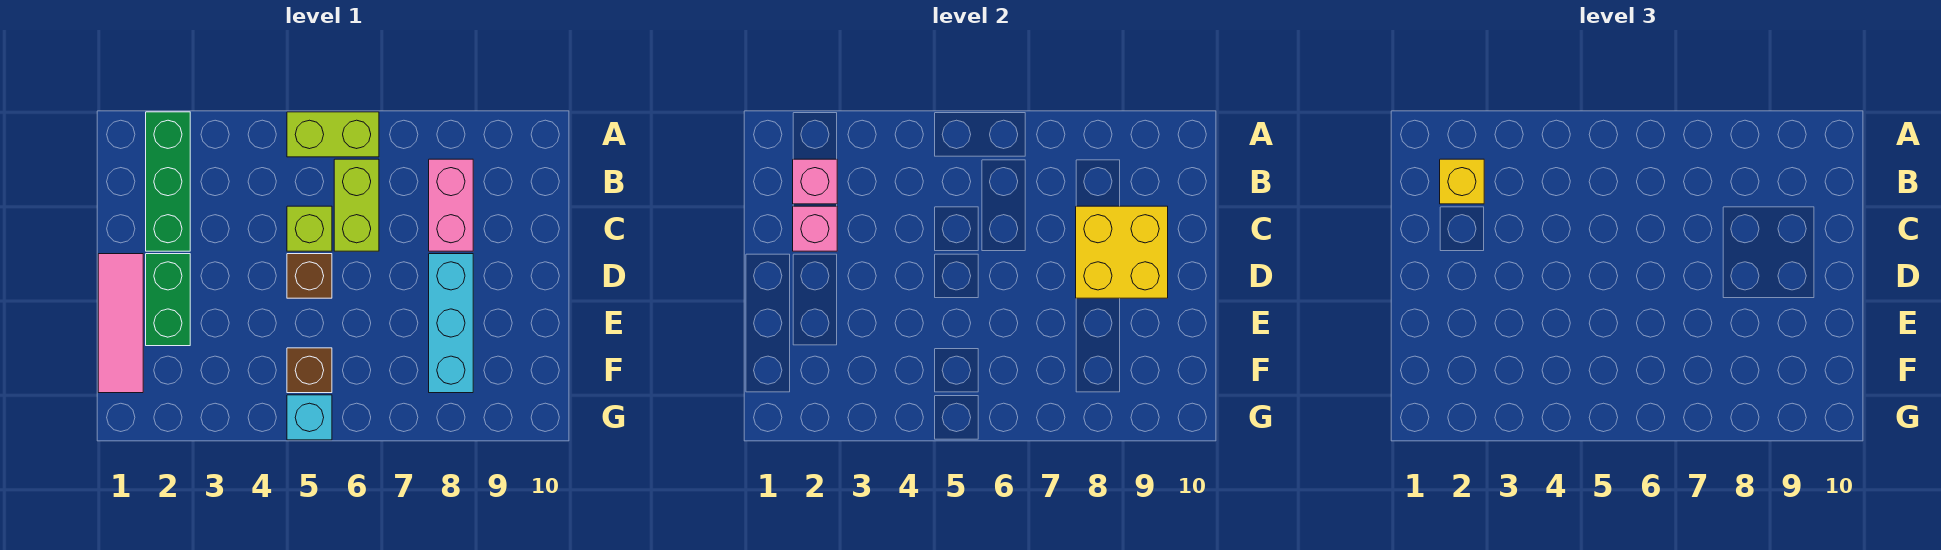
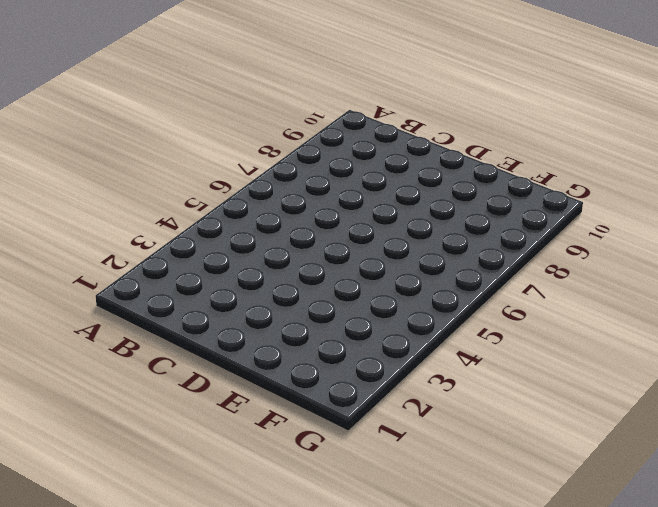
none -> green 1x3 brick [146,112,190,251]
none -> lime 1x2 brick [287,112,379,157]
none -> lime 1x2 brick [334,159,379,251]

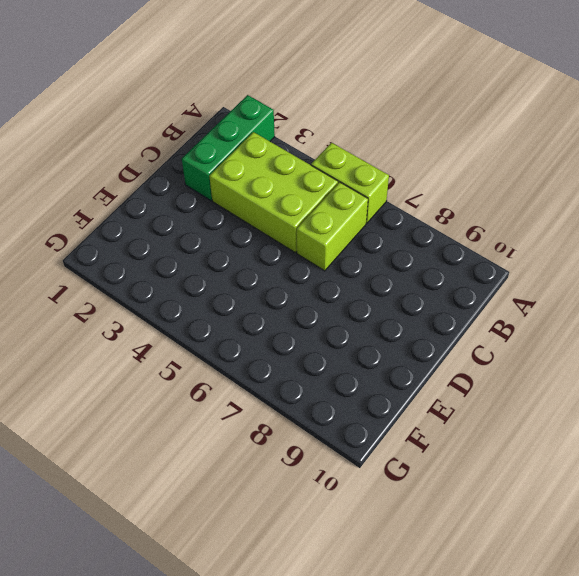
lime 2x3 brick [209,132,338,253] -> lime 1x1 brick [287,206,332,251]
none -> pink 1x2 brick [429,159,473,251]
none -> pink 1x3 tile [98,254,143,393]
none -> green 1x2 brick [146,254,190,346]

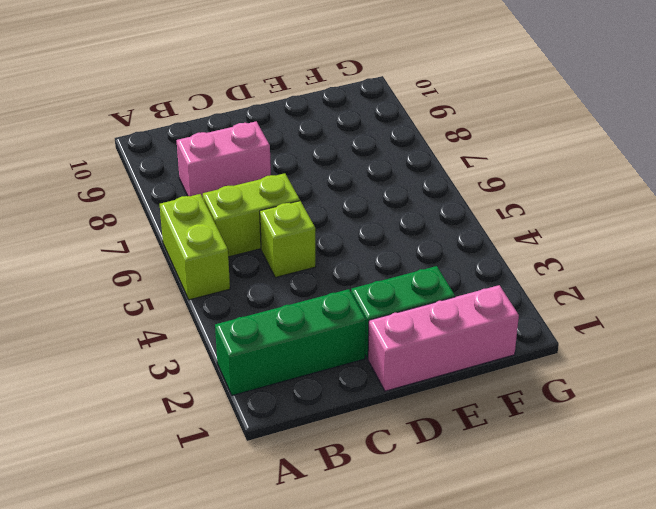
pink 1x3 brick [368,285,519,391] -> pink 1x3 tile [98,254,143,393]
none -> brown 1x1 brick [287,254,332,298]
none -> cyan 1x3 brick [429,254,473,393]
none -> brown 1x1 brick [287,348,332,393]

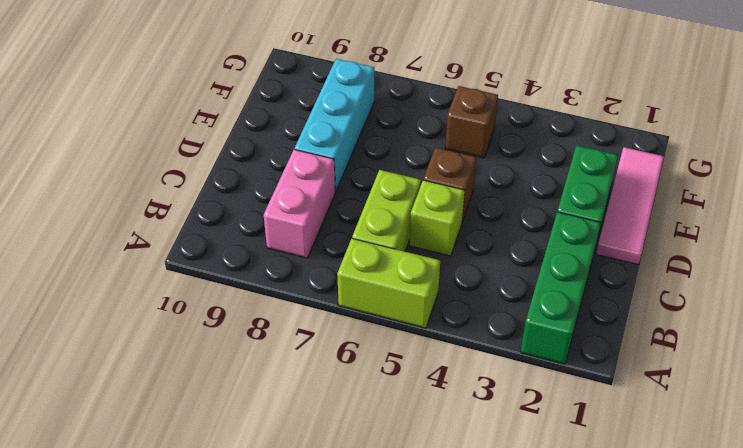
none -> cyan 1x1 brick [287,395,332,440]
none -> pink 1x1 brick [793,159,837,204]
none -> pink 1x1 brick [793,206,837,251]

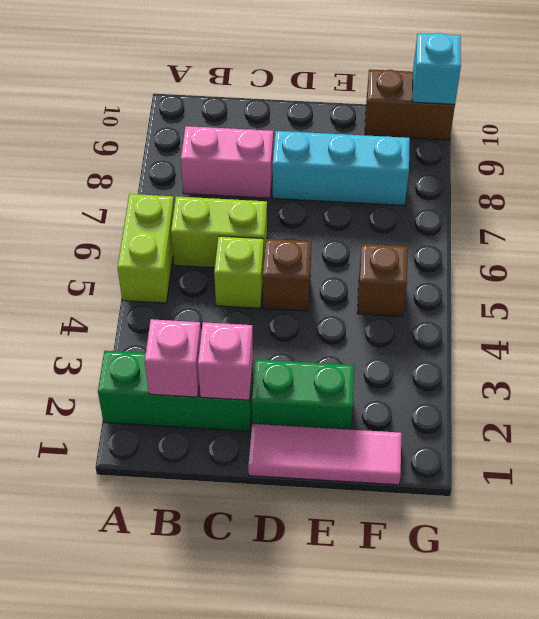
brown 1x2 brick [365,69,455,140] -> none
cyan 1x1 brick [412,33,461,104] -> cyan 1x1 brick moved to [287,395,332,440]
none -> yellow 2x2 brick [1076,206,1168,298]
none -> yellow 1x1 brick [1440,159,1484,204]

